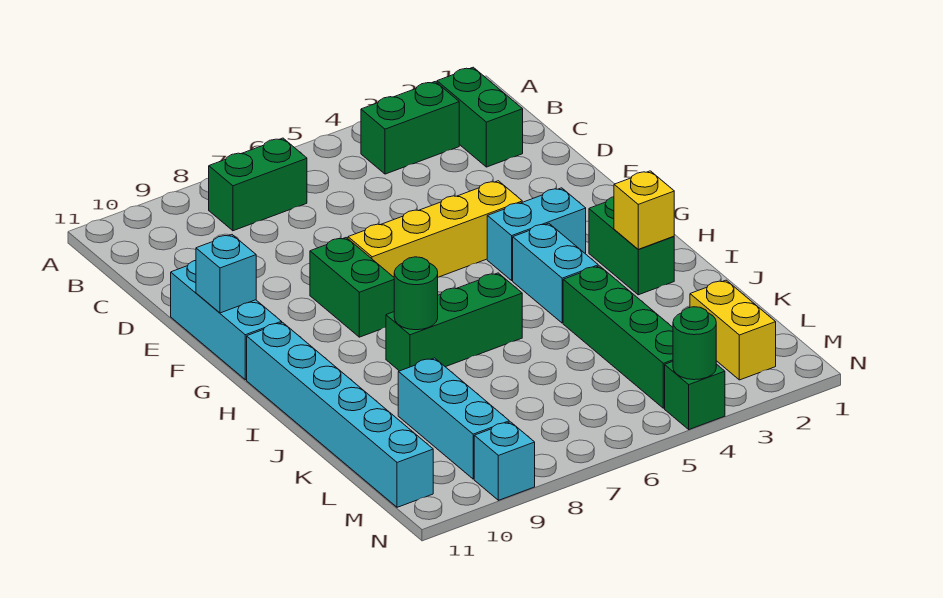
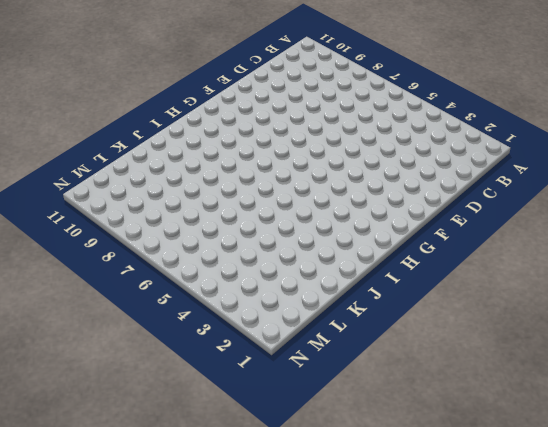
none -> green 1x2 brick [437,67,523,167]
none -> green 1x2 brick [361,82,459,174]
none -> green 1x2 brick [209,138,307,231]

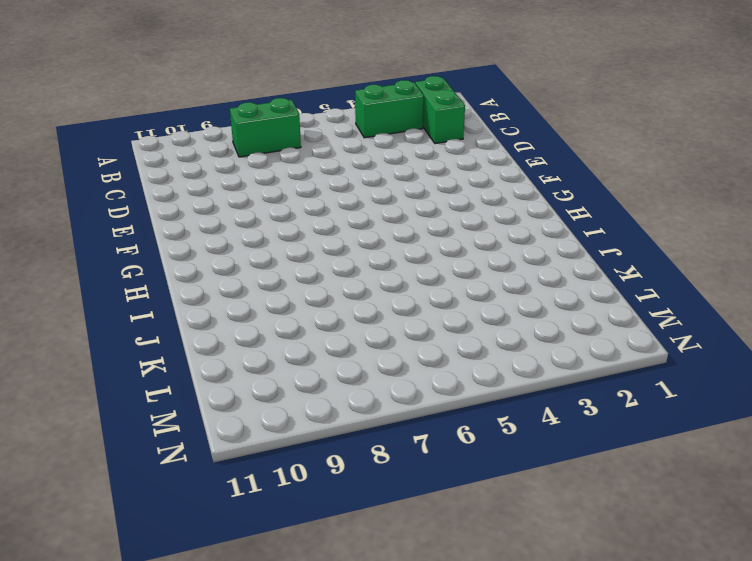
none -> cyan 1x3 brick [171,261,282,380]
none -> yellow 1x4 brick [348,181,522,277]
none -> green 1x2 brick [310,238,394,337]

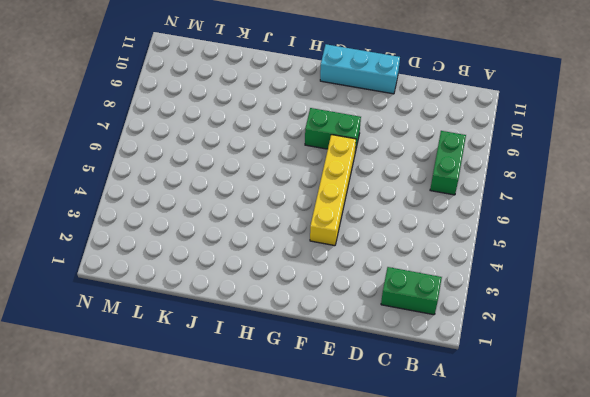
none -> green 1x2 brick [361,82,459,174]
none -> cyan 1x2 brick [487,188,586,280]
none -> green 1x2 brick [589,197,674,295]

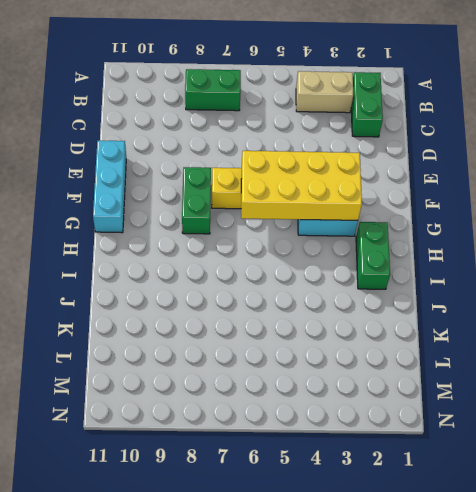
tan 1x2 brick [296,71,353,113] -> green 1x2 brick [361,82,459,174]
yellow 2x4 brick [241,151,362,220] -> none
none -> cyan 1x2 brick [513,223,598,323]
none -> cyan 1x6 brick [247,322,433,507]
none -> green 1x3 brick [386,273,522,371]

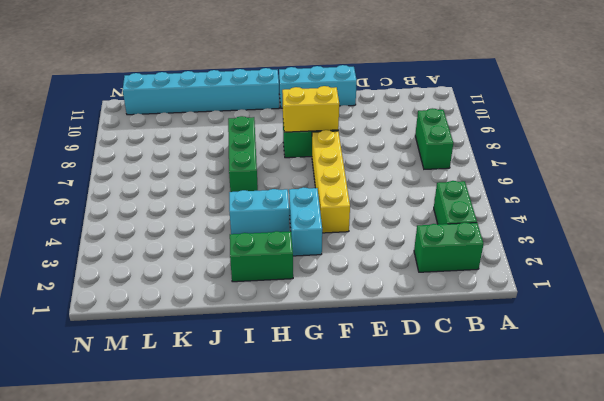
yellow 1x2 brick [282,86,339,132] -> yellow 1x2 brick moved to [690,280,776,380]
none -> green 1x4 brick [563,266,673,408]
none -> cyan 1x3 brick [398,358,509,479]
none -> green 1x1 brick [665,362,725,429]

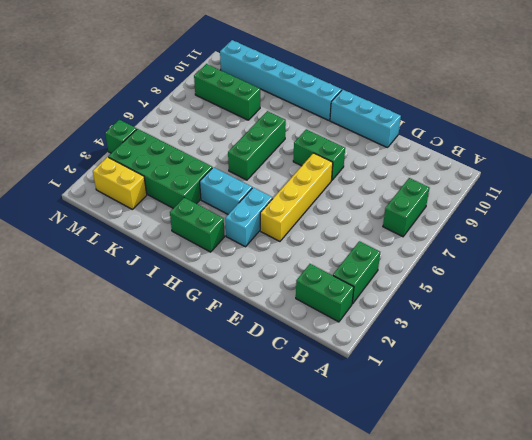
green 2x4 brick [108,129,212,208] -> green 1x4 brick [563,266,673,408]
green 1x3 brick [194,64,260,120] -> cyan 1x3 brick [398,358,509,479]
none -> cyan 1x1 brick [474,422,535,500]
none -> cyan 1x1 brick [196,235,256,313]
none -> yellow 1x1 brick [614,171,674,249]

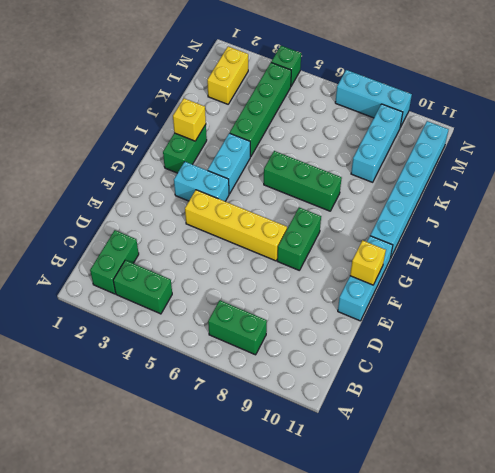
yellow 1x1 brick [350,240,386,285] -> cyan 1x1 brick [196,235,256,313]
cyan 1x3 brick [335,70,412,127] -> cyan 1x1 brick [474,422,535,500]
none -> green 1x1 round brick [394,257,438,330]
none -> green 1x1 round brick [673,307,716,380]

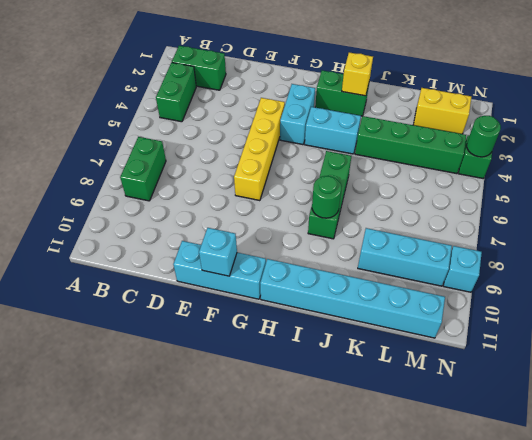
none -> green 1x2 brick [310,238,394,337]

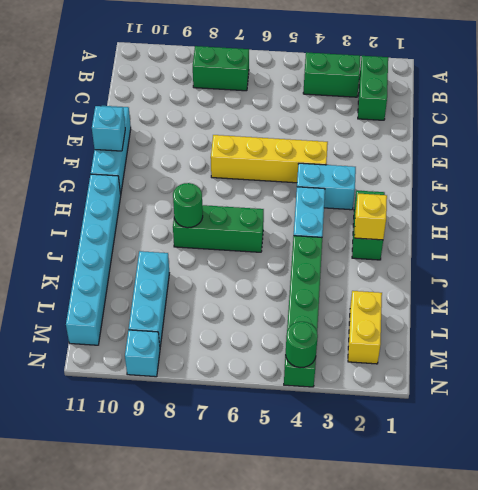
none -> green 1x2 brick [310,238,394,337]

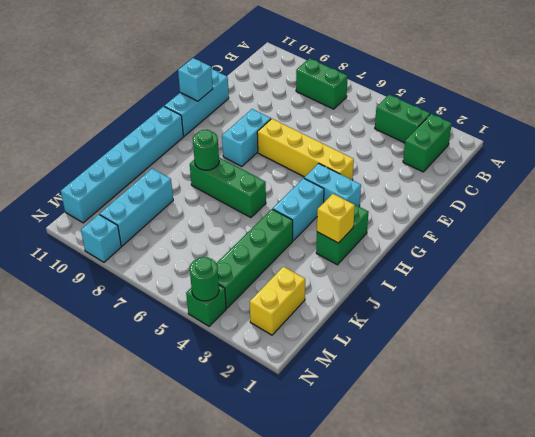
cyan 1x2 brick [222,109,271,167] -> green 1x2 brick [310,238,394,337]

